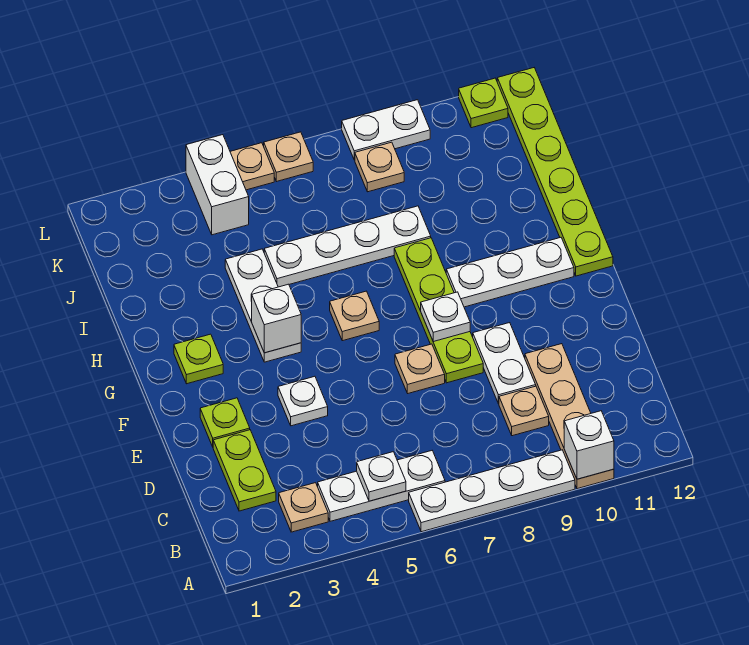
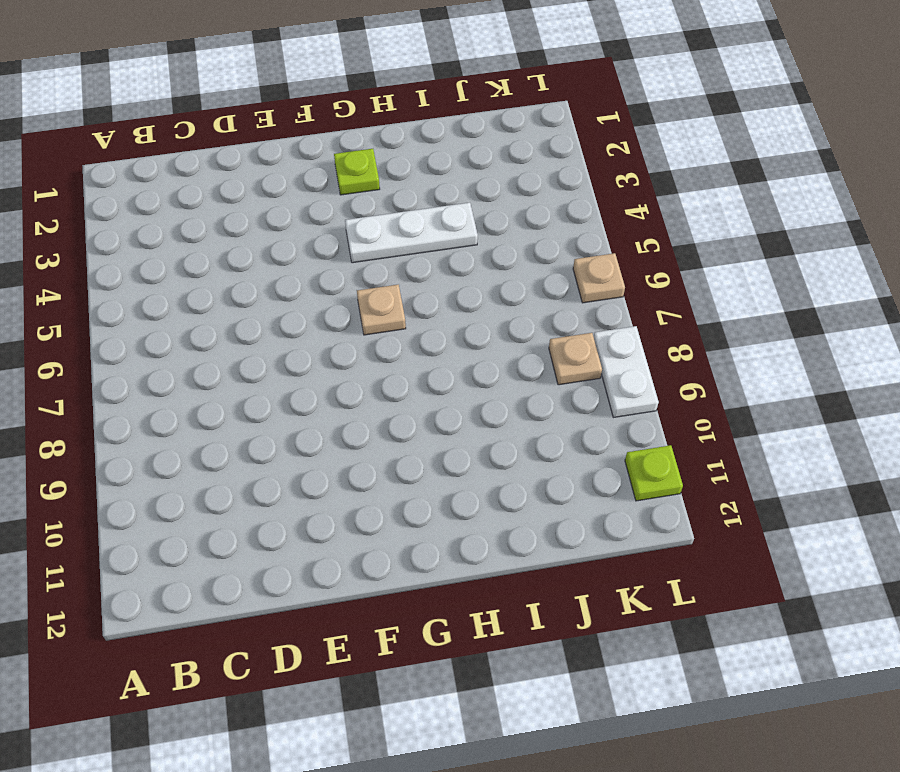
none -> white 1x4 plate [409,450,575,532]
none -> tan 1x4 plate [525,344,614,489]
none -> tan 1x1 plate [279,483,328,532]

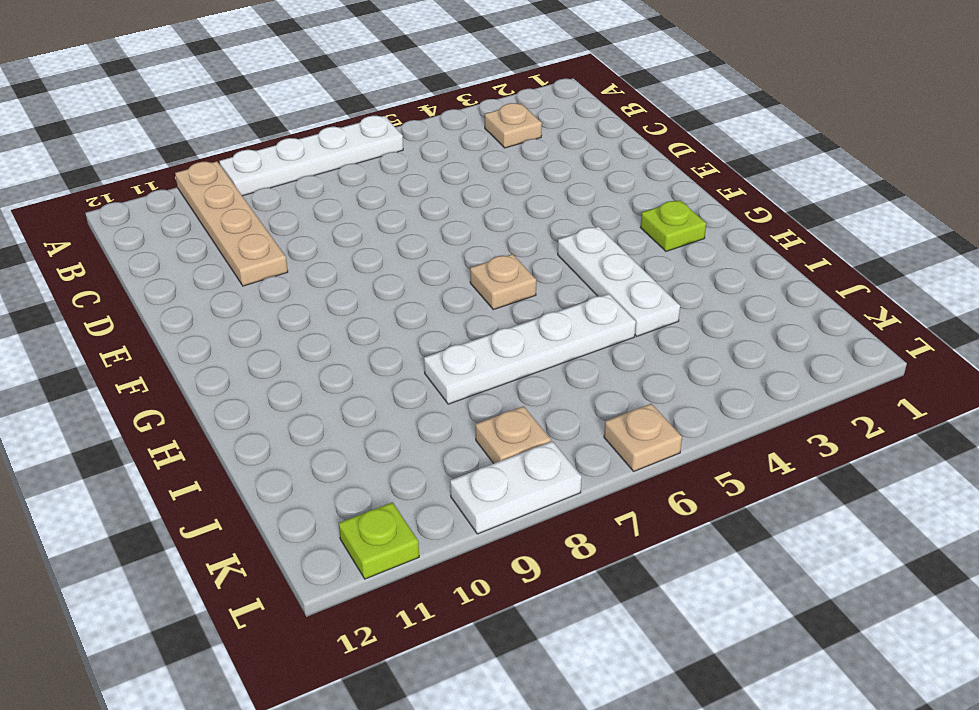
none -> white 1x3 plate [318,451,445,521]
none -> lime 1x2 plate [213,430,276,511]
none -> tan 1x1 plate [499,386,549,436]

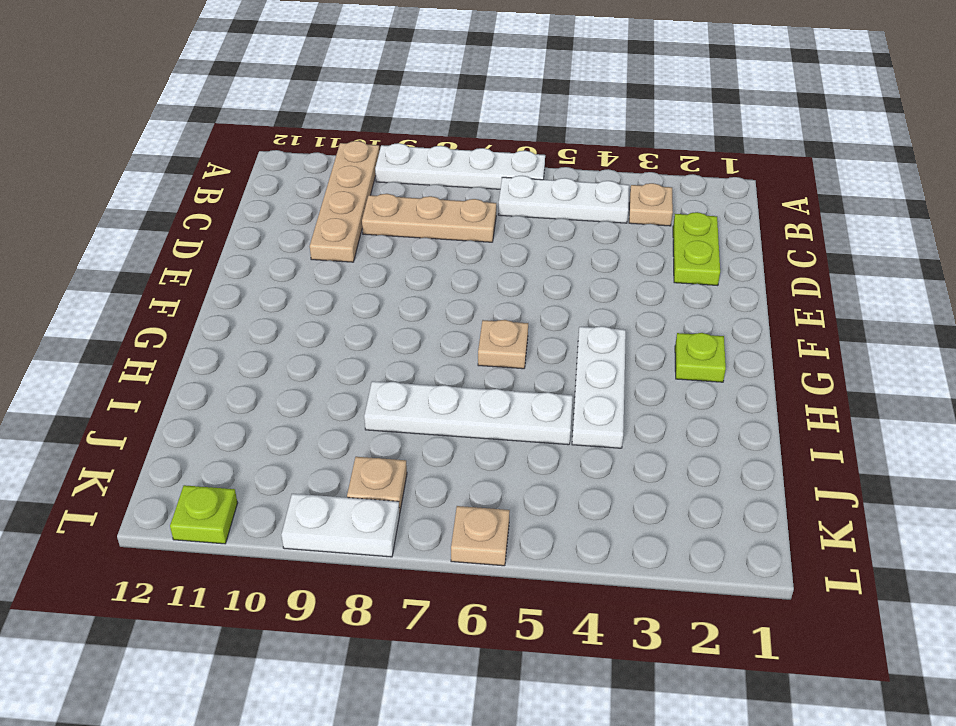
tan 1x3 plate [362,194,496,242] -> tan 1x1 plate [499,386,549,436]
none -> white 1x2 plate [473,323,536,404]
none -> lime 1x1 plate [200,398,250,447]
none -> white 1x1 plate [278,376,328,426]

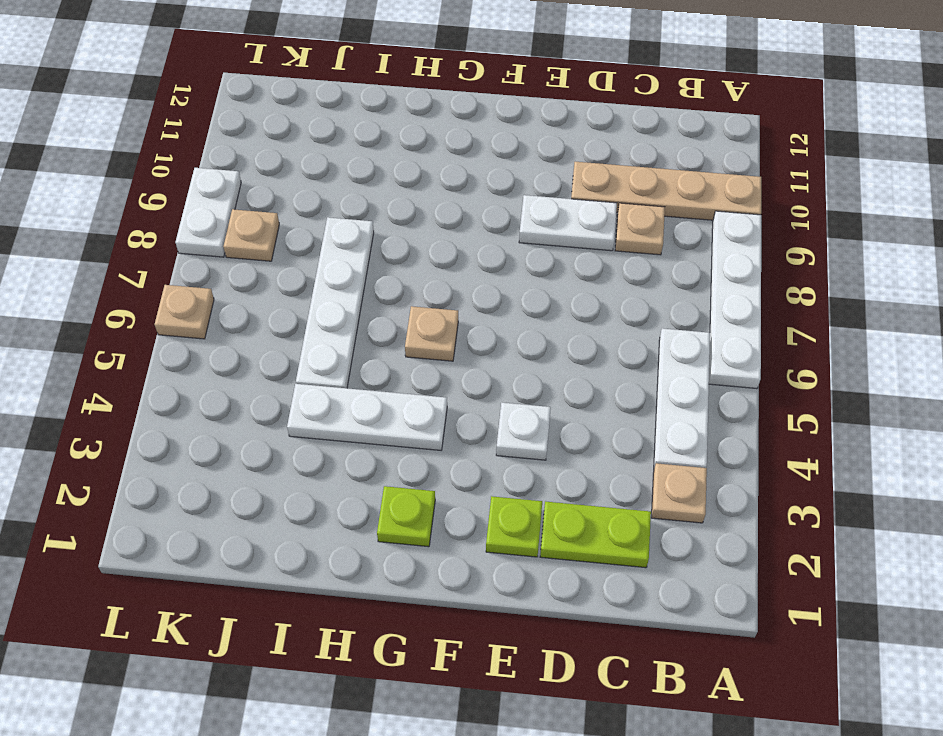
none -> tan 1x1 plate [395,344,445,393]
none -> lime 1x4 plate [394,238,483,383]
none -> white 1x3 plate [446,238,574,307]

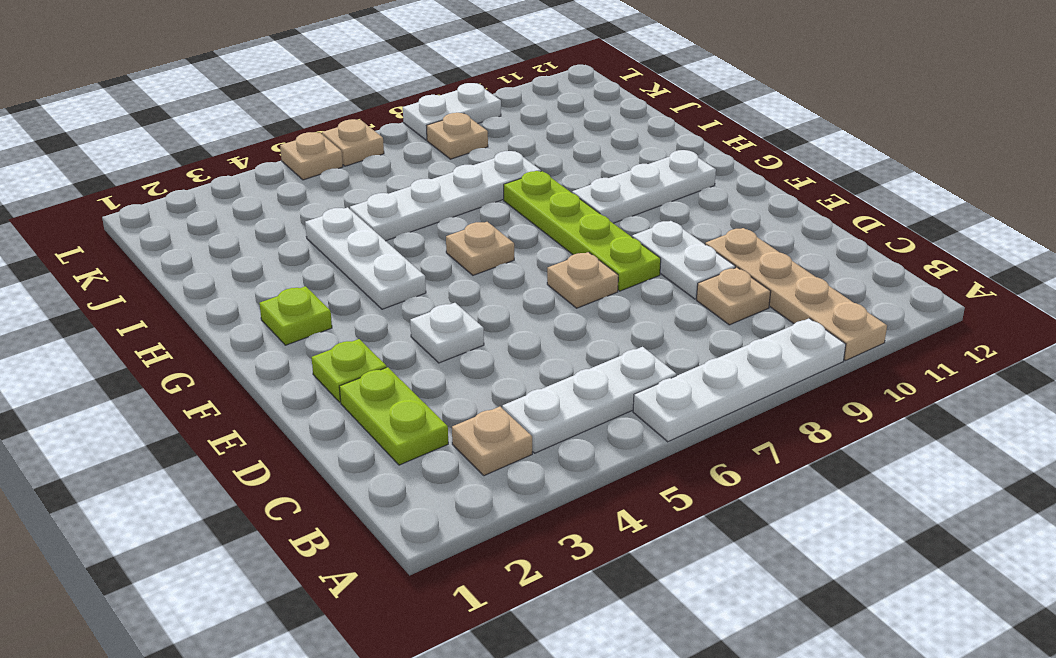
none -> lime 1x6 plate [497,68,613,276]
none -> white 1x2 brick [186,135,249,235]
none -> lime 1x1 plate [459,78,508,128]

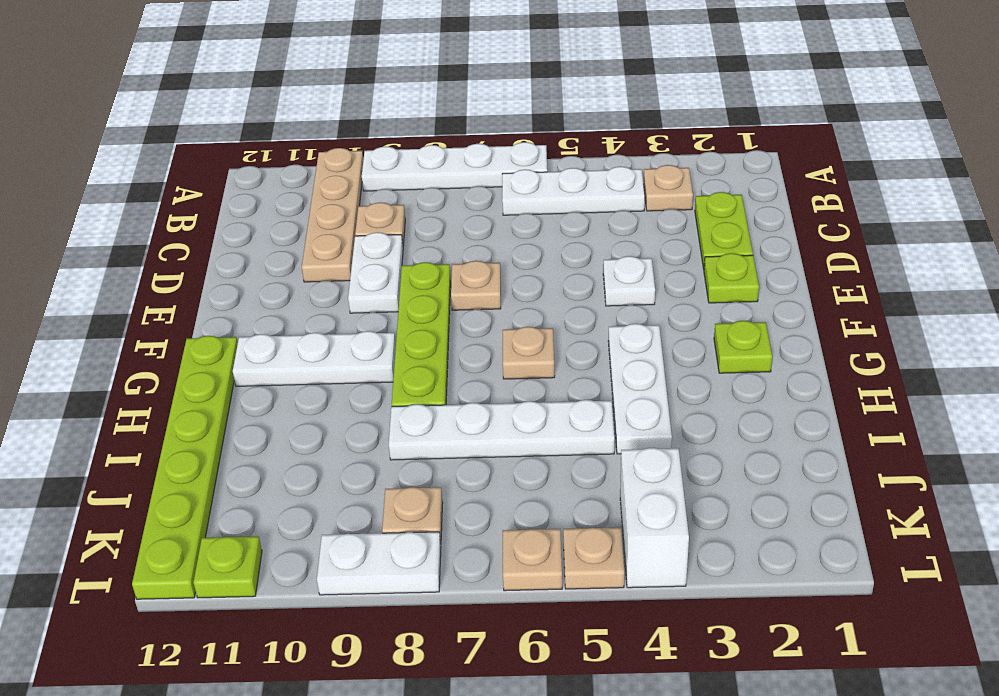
none -> white 1x1 brick [564,411,614,479]
none -> white 1x1 plate [357,452,406,501]
none -> white 1x1 plate [421,292,470,342]

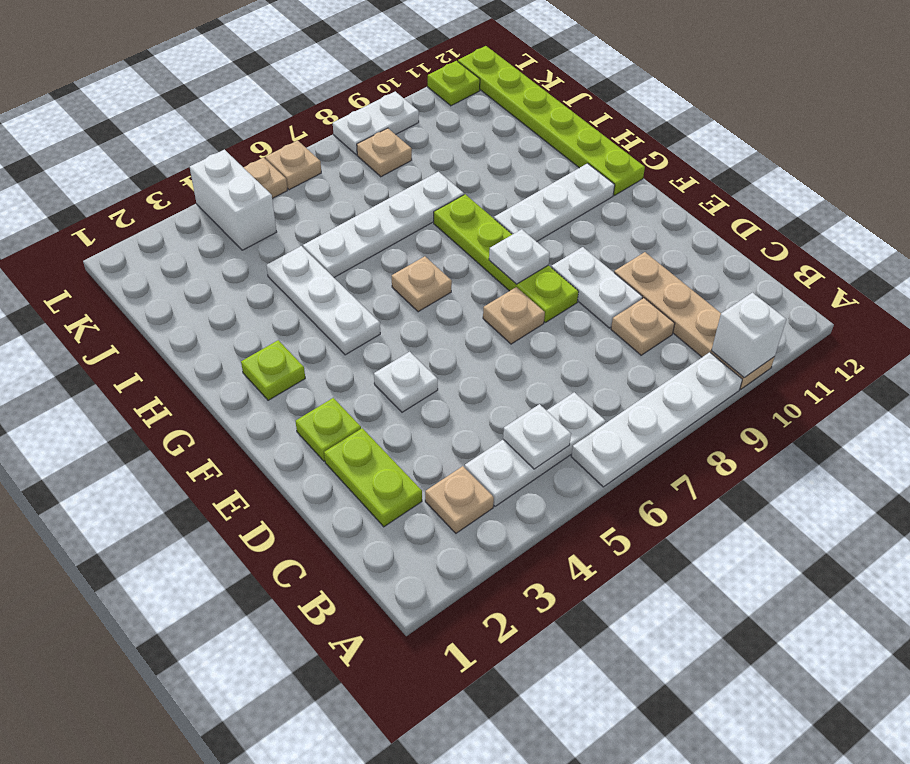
none -> white 1x1 brick [251,284,301,353]

